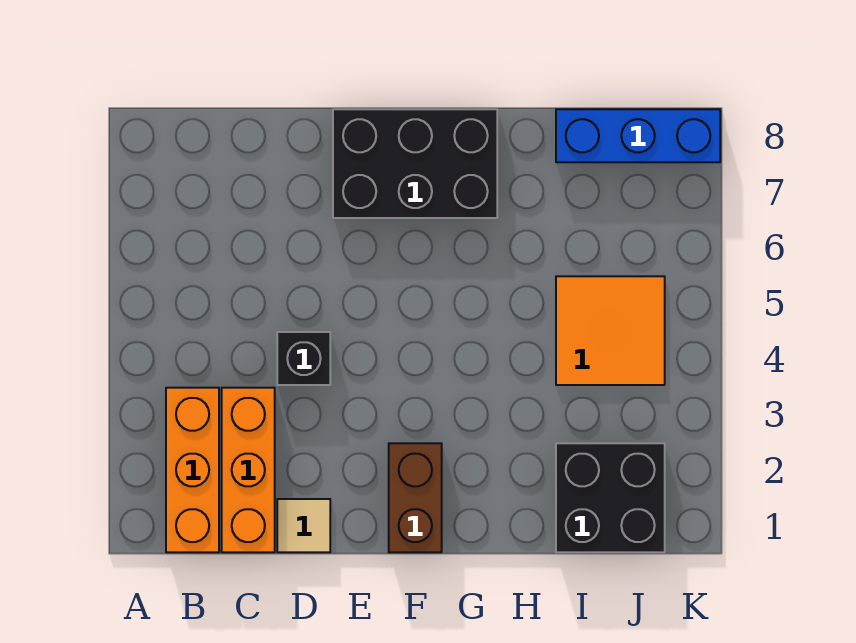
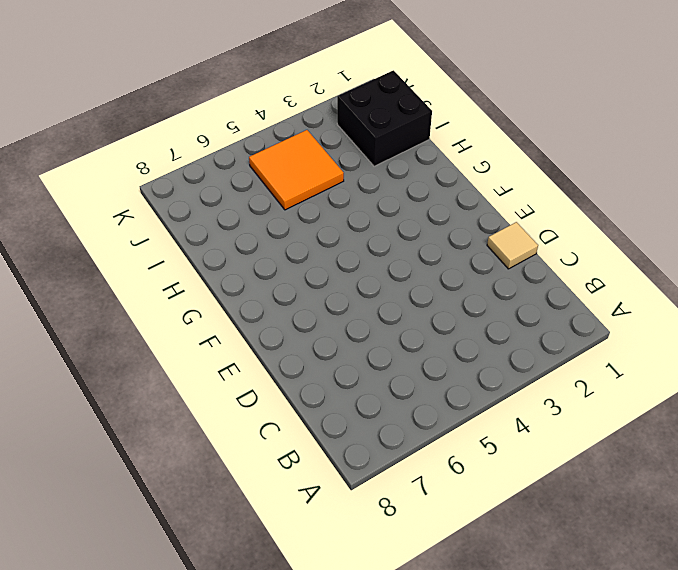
none -> orange 1x3 brick [166,388,219,552]
none -> orange 1x3 brick [222,388,275,552]

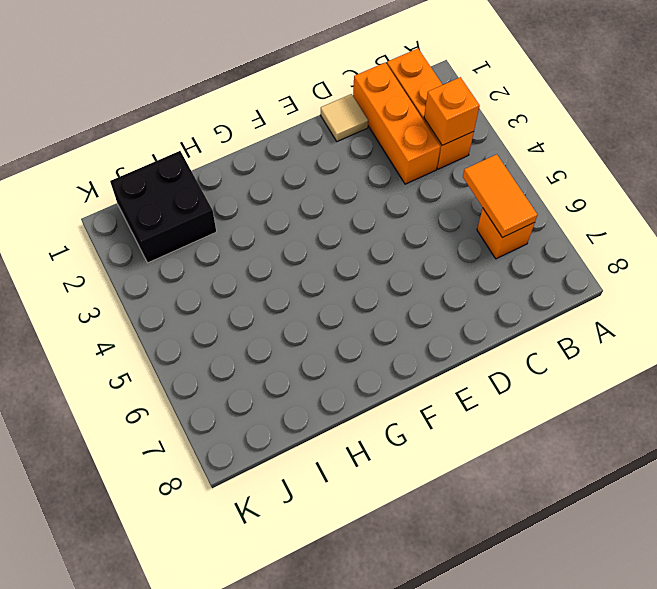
orange 1x1 brick [424,77,480,145] -> none
orange 1x2 tile [463,154,538,238] -> none
orange 1x1 brick [477,209,535,259] -> none
none -> black 1x1 brick [277,332,330,385]
none -> black 2x3 brick [333,109,497,218]

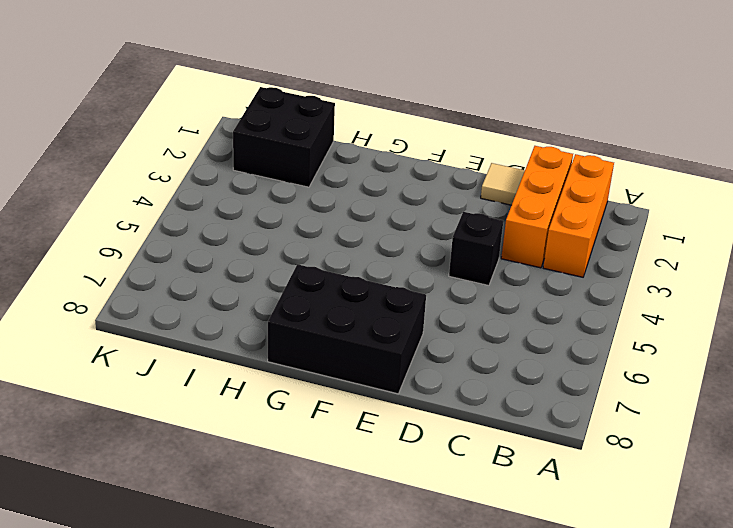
none -> brown 1x2 brick [389,443,442,552]
none -> orange 2x2 tile [556,276,665,385]

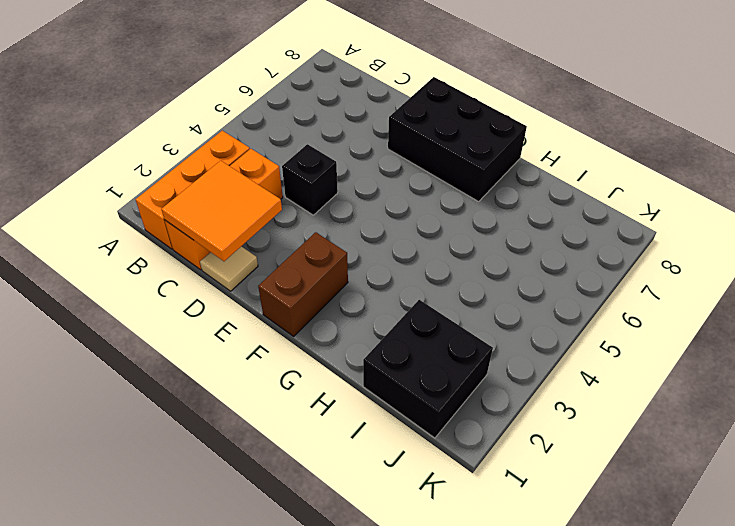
orange 2x2 tile [161,161,282,261] -> orange 2x2 tile moved to [556,276,665,385]
none -> blue 1x3 brick [556,109,720,162]

